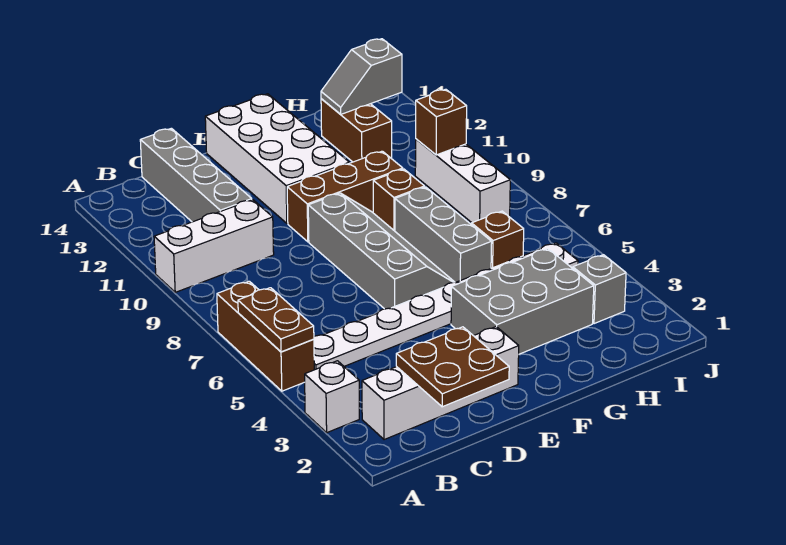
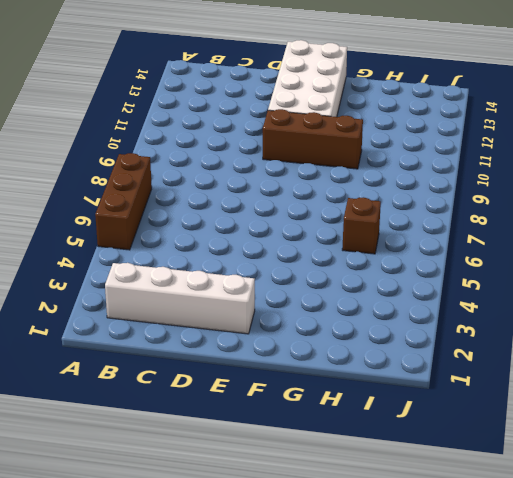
none -> white 1x1 brick [304,361,359,432]
none -> white 1x3 brick [154,200,274,292]
none -> white 1x8 plate [314,243,578,370]

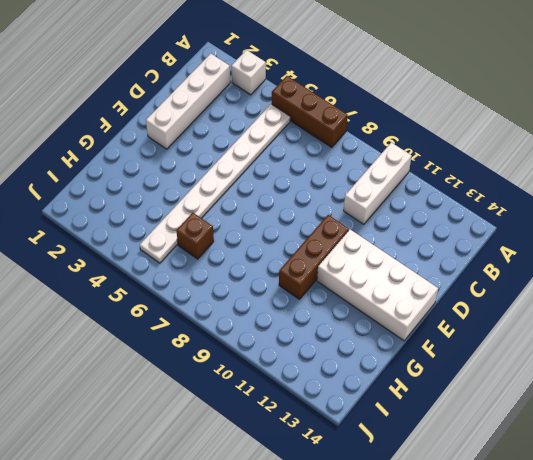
none -> grey 1x4 brick [140,128,252,222]
none -> grey 2x4 slope [308,193,454,309]
none -> grey 2x3 brick [451,249,594,354]

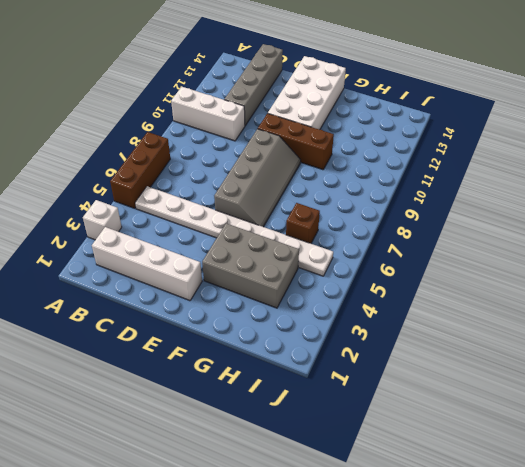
none -> grey 1x3 brick [395,187,492,283]
none -> brown 1x1 brick [373,169,425,231]
none -> brown 1x2 brick [321,99,392,162]

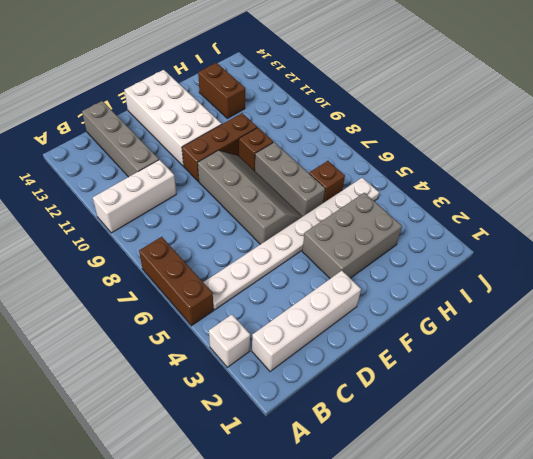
none -> grey 1x1 brick [573,255,626,324]
none -> white 1x3 brick [415,139,510,223]
none -> brown 1x2 plate [238,288,314,352]

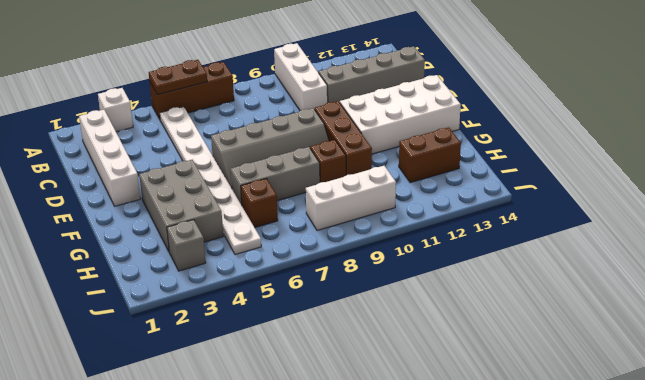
none -> brown 2x2 plate [396,327,509,407]
none -> grey 1x2 slope [321,39,402,114]
none -> brown 1x1 brick [416,89,467,155]

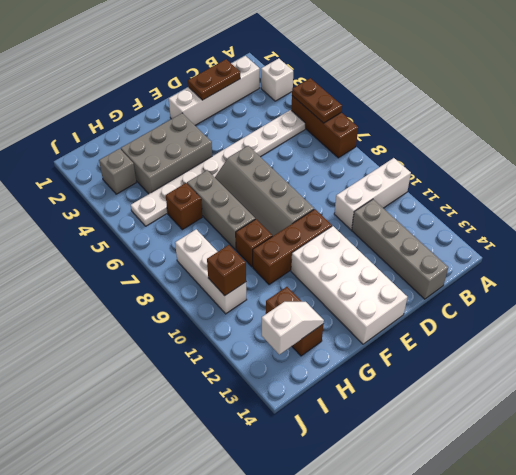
brown 1x2 plate [188,59,240,100] -> brown 2x2 plate [396,327,509,407]
white 1x2 slope [262,302,324,355] -> grey 1x2 slope [321,39,402,114]

